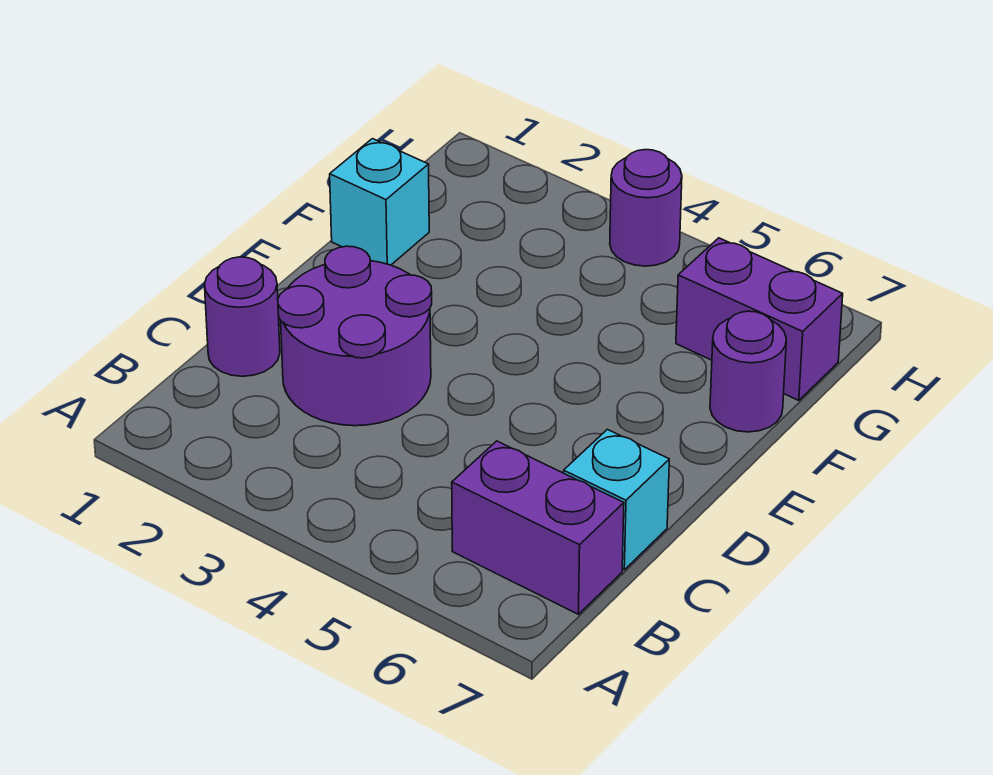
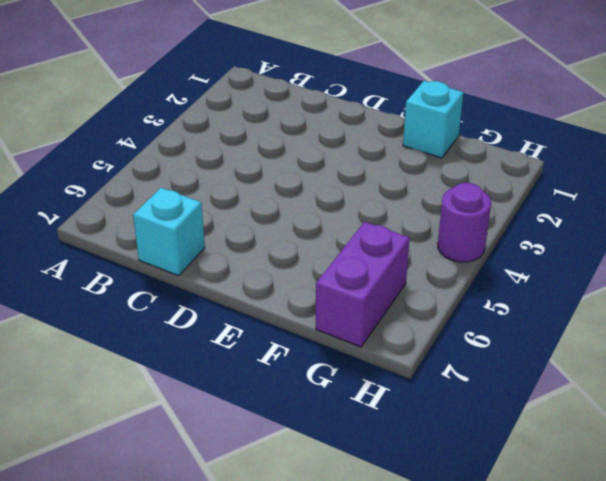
none -> purple 1x2 brick [452,441,624,614]
none -> purple 1x1 round brick [204,257,280,376]

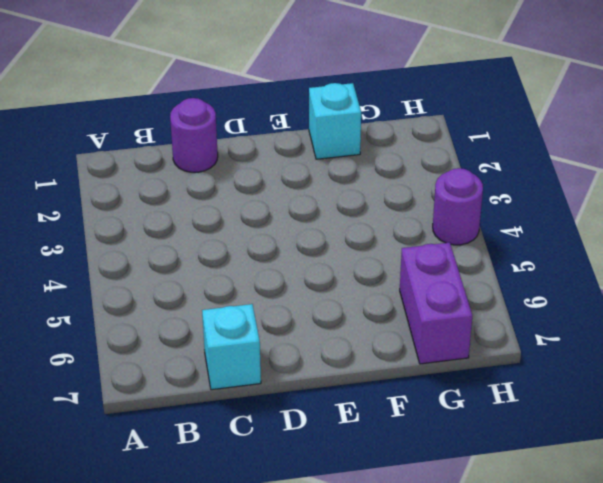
none -> purple 1x2 brick [452,441,624,614]
none -> purple 2x2 round brick [278,246,432,426]

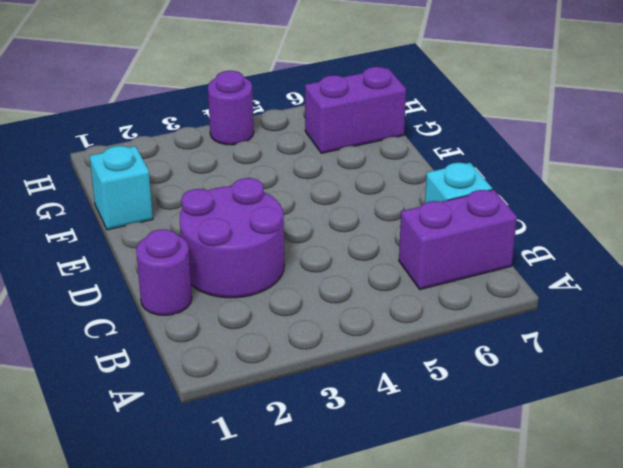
none -> purple 1x1 round brick [710,311,786,432]

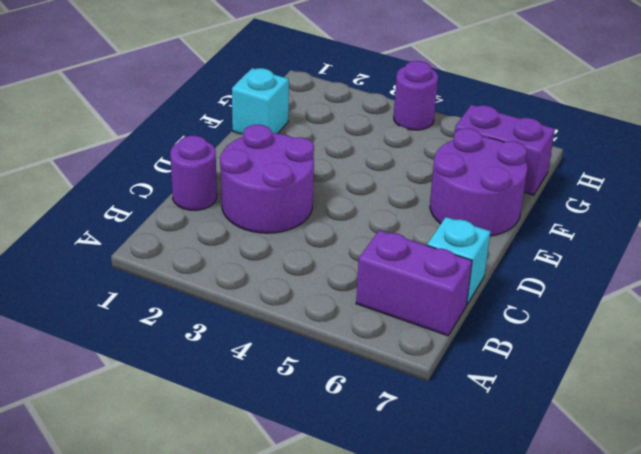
purple 2x2 round brick [430,128,528,236] -> purple 1x1 round brick [710,311,786,432]

